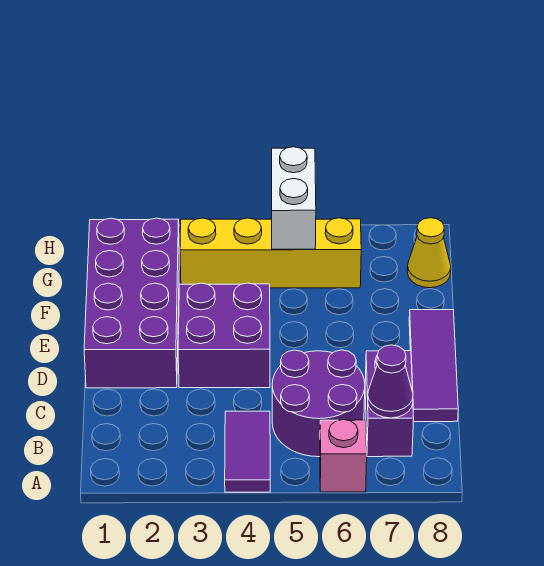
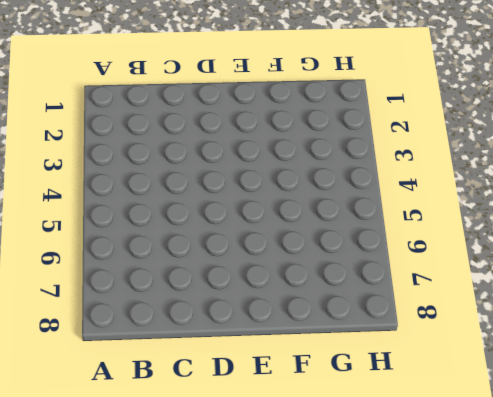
none -> purple 1x2 tile [225,411,270,492]
none -> pink 1x1 brick [320,420,367,492]

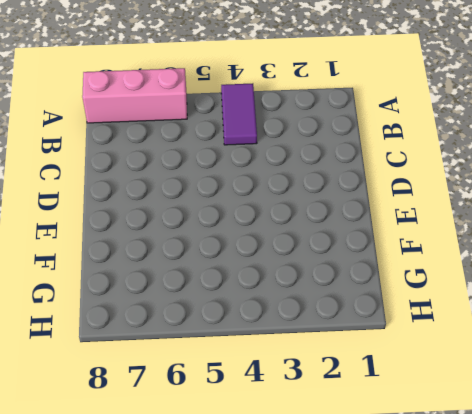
pink 1x3 brick [82,68,187,123] -> pink 1x1 brick [320,420,367,492]
none -> purple 2x2 round brick [272,350,365,457]
none -> purple 1x2 brick [365,351,414,457]

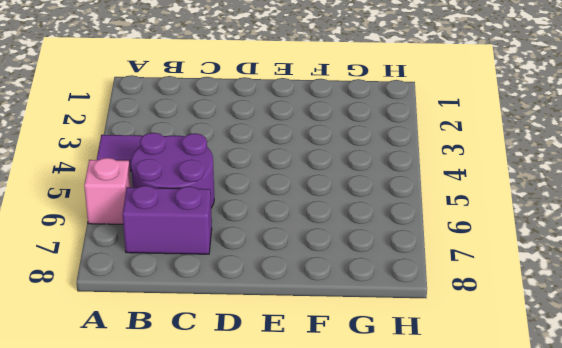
none -> purple 1x3 tile [409,310,458,422]
none -> purple 2x4 brick [84,218,179,388]

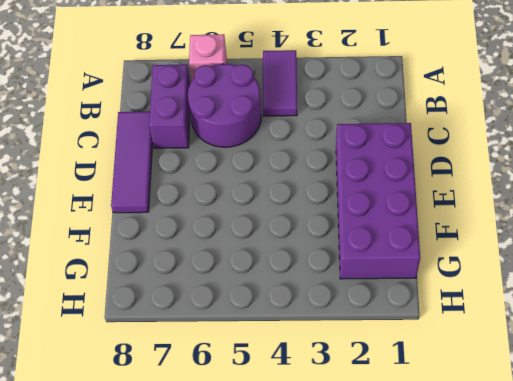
none -> purple 2x2 brick [178,283,270,388]
none -> yellow 1x4 brick [180,218,361,288]

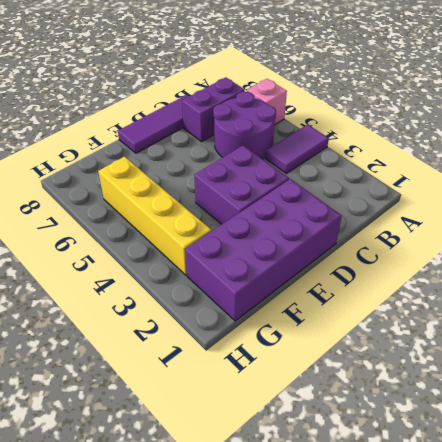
none -> yellow 1x1 cone [407,218,451,288]
none -> purple 1x1 cone [368,345,413,418]

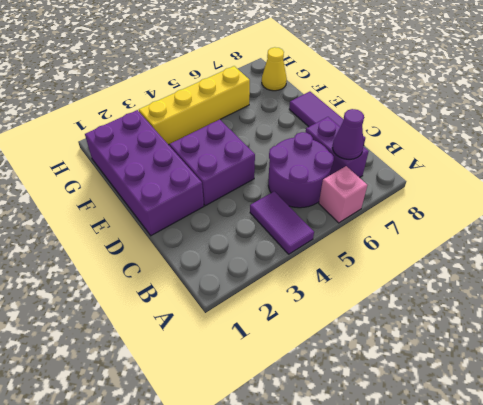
none -> white 1x2 brick [272,147,316,249]

